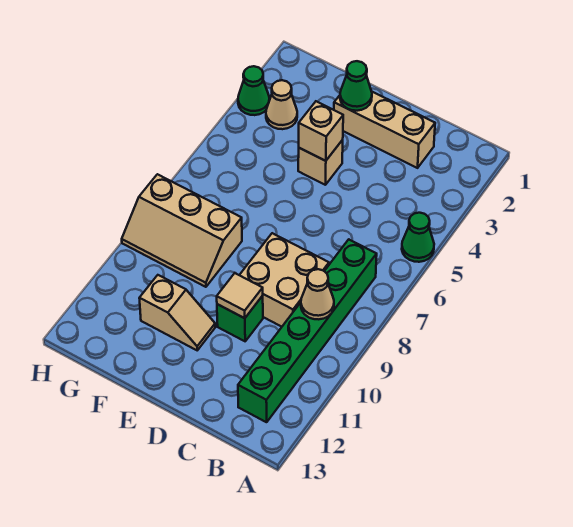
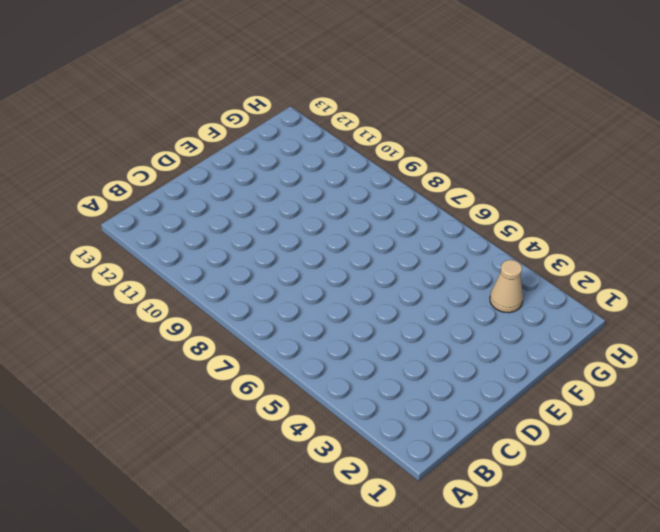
none -> green 1x1 cone [402,213,434,262]
none -> green 1x6 brick [238,239,377,422]
none -> tan 1x3 brick [334,92,435,168]

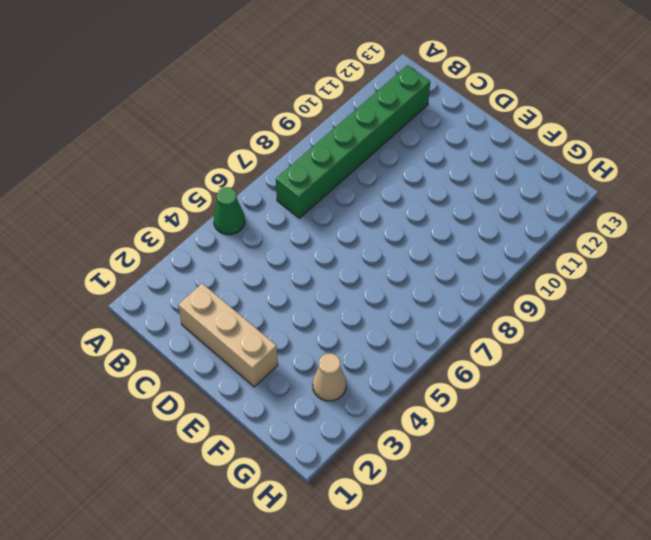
none -> tan 2x2 brick [240,233,329,327]
none -> green 1x1 brick [217,296,263,341]
none -> tan 1x1 brick [298,140,343,185]

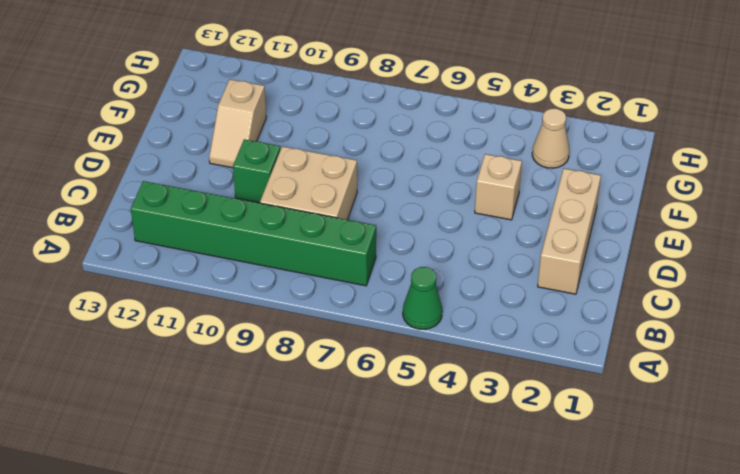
none -> tan 2x3 slope [122,174,242,287]
none -> green 1x1 cone [238,66,269,115]
none -> tan 1x1 cone [301,269,334,319]

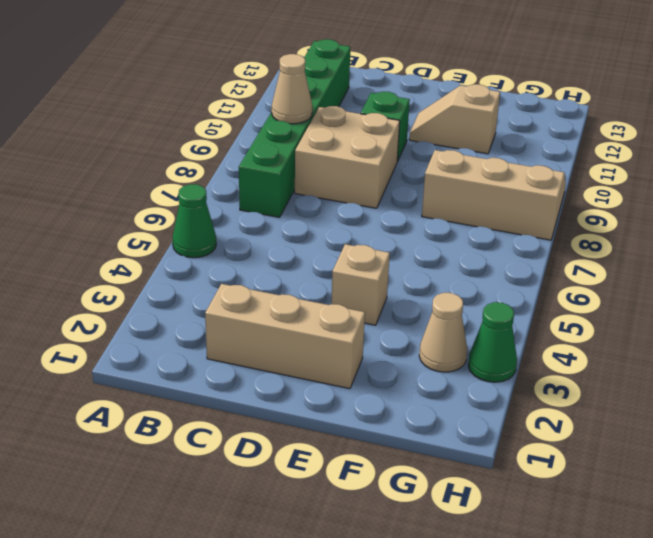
none -> tan 1x1 tile [217,273,263,318]
none -> green 1x1 cone [340,61,372,111]
none -> tan 1x1 brick [299,101,343,161]

